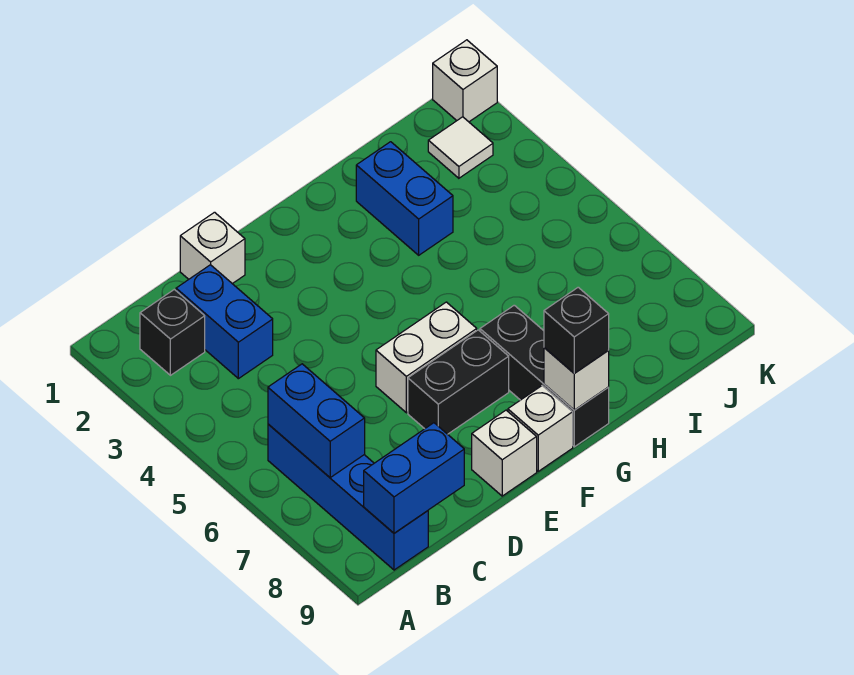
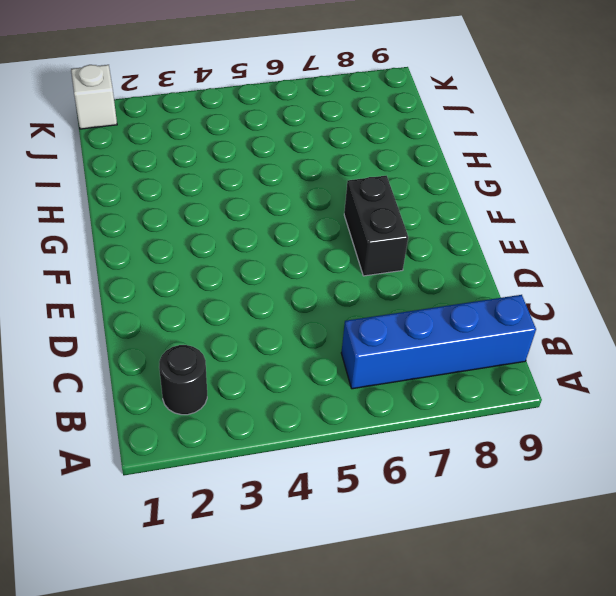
black 1x1 round brick [159,345,207,415] -> black 1x1 brick [140,289,205,375]
none -> blue 1x2 brick [176,265,273,379]
none -> white 1x1 brick [180,212,245,284]
none -> white 1x2 brick [376,302,477,413]

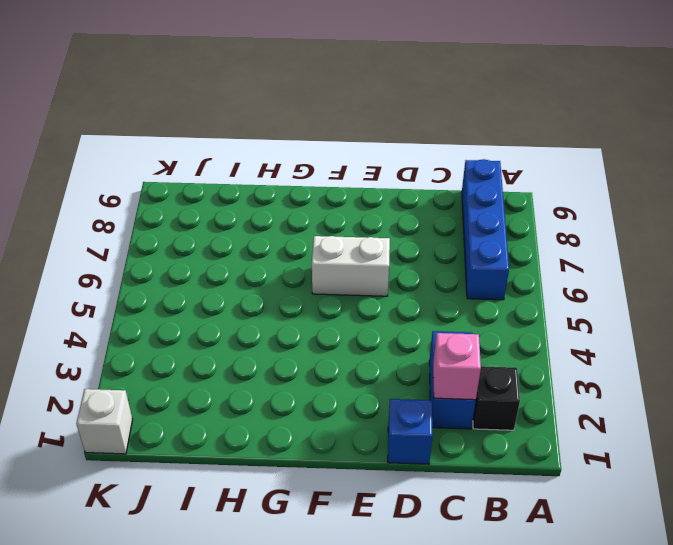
pink 1x1 brick [433,333,481,400] -> none
blue 1x1 brick [388,399,433,464] -> white 1x1 brick [180,212,245,284]
none -> black 1x2 brick [408,330,509,434]
none -> white 1x1 brick [472,410,537,496]
none -> white 1x1 brick [508,386,573,471]

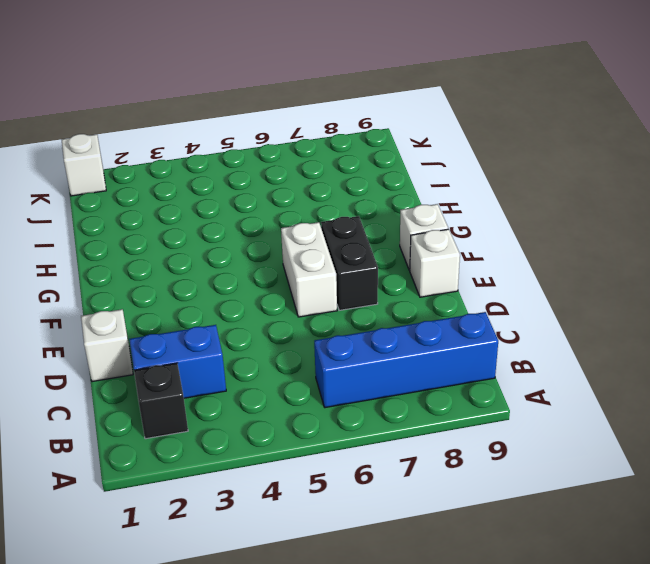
none -> black 1x3 brick [480,305,609,447]
none -> blue 1x2 brick [356,142,453,255]
none -> white 1x1 tile [428,117,493,178]

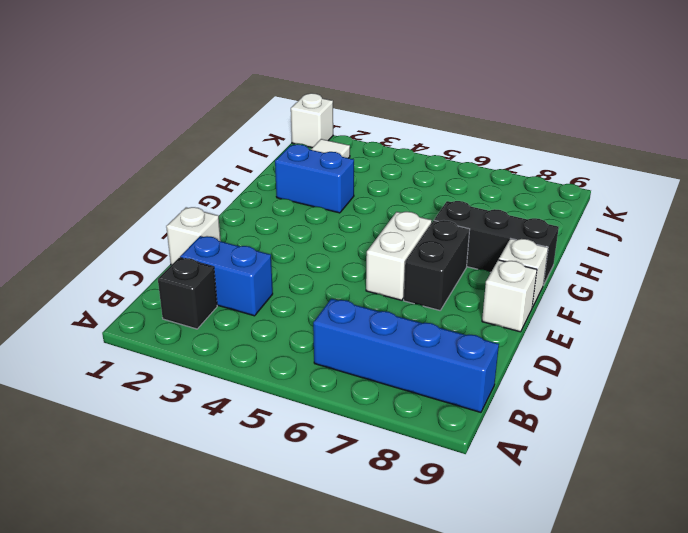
none -> blue 1x2 brick [268,364,365,478]
none -> blue 1x2 brick [364,423,464,533]
none -> white 1x1 brick [544,348,609,410]

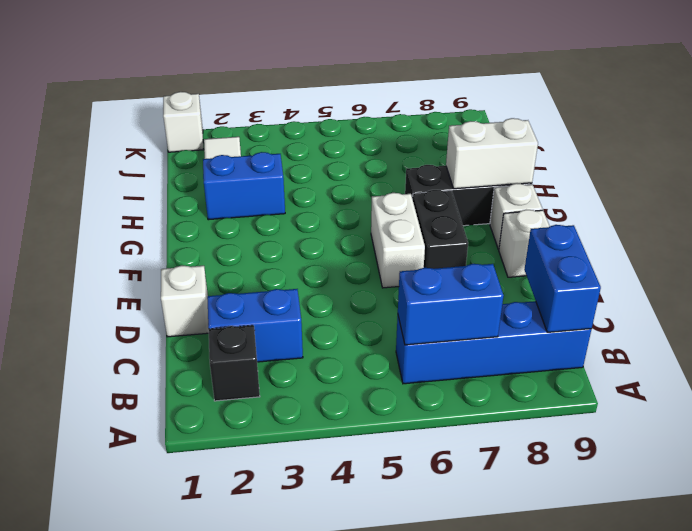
white 1x2 brick [446,118,538,189] -> white 1x1 brick [544,348,609,410]
none -> black 1x1 brick [544,287,609,373]

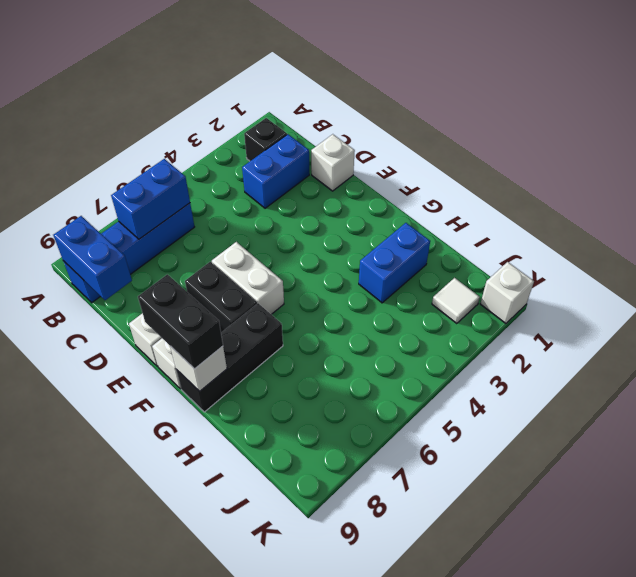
black 1x2 brick [138,274,223,369] -> black 1x1 brick [544,287,609,373]

